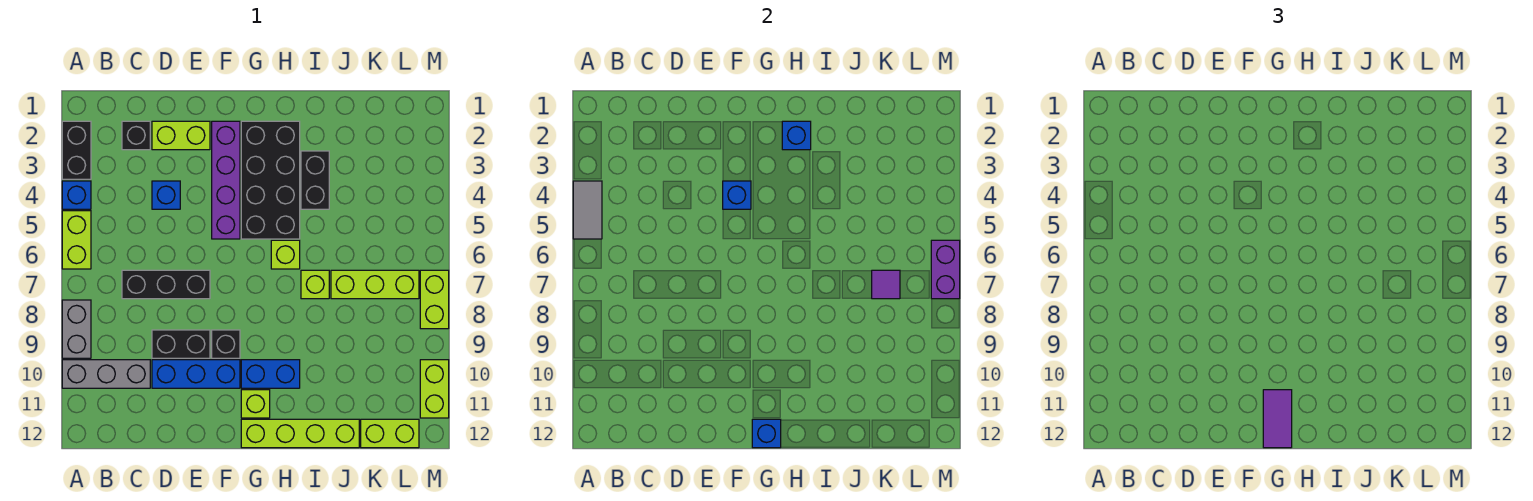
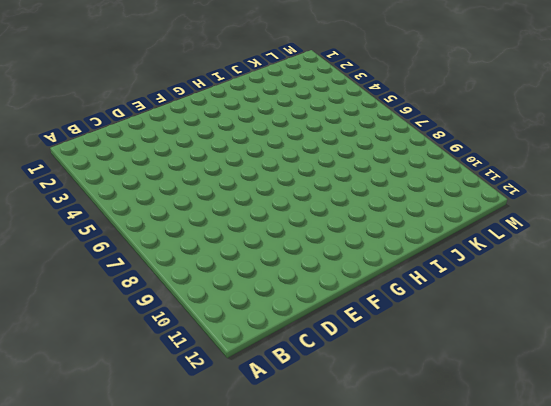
none -> black 1x2 brick [62,121,91,179]
none -> blue 1x1 brick [62,181,91,209]
none -> lime 1x2 brick [62,211,91,269]
none -> grey 1x2 brick [62,300,91,358]

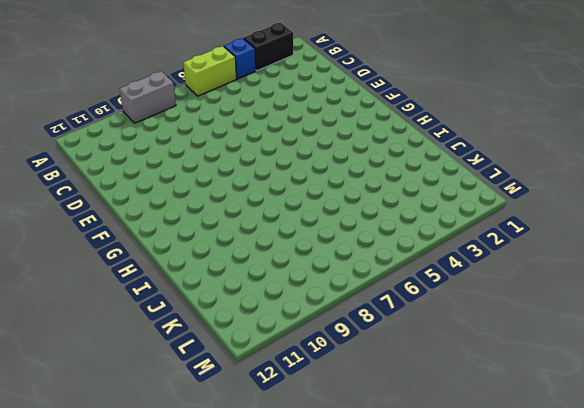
none -> grey 1x3 brick [62,360,150,388]
none -> black 1x1 brick [122,121,150,150]
none -> black 1x3 brick [122,270,210,299]
none -> lime 1x2 brick [152,121,210,150]

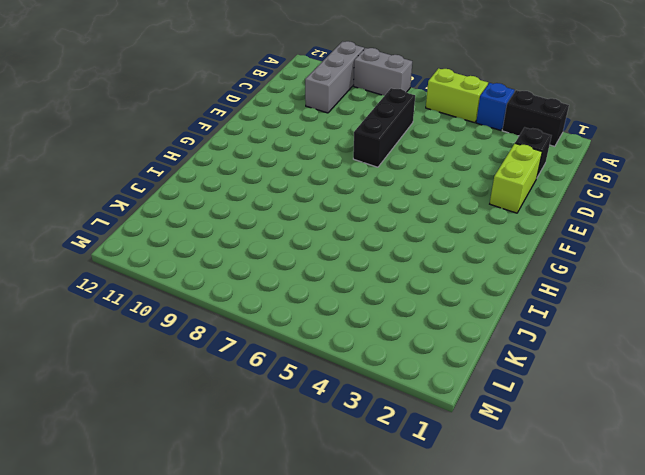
none -> blue 1x1 brick [152,181,180,209]
none -> black 1x2 brick [152,330,210,358]
none -> blue 1x3 brick [152,360,240,388]
none -> purple 1x4 brick [212,121,240,239]

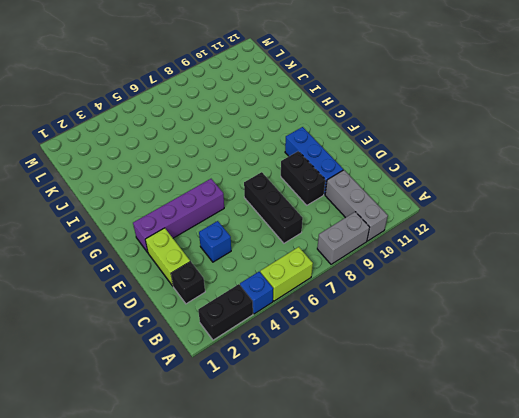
none -> black 1x1 brick [212,330,240,358]
none -> black 2x4 brick [241,121,300,239]
none -> blue 1x2 brick [241,360,300,388]
none -> lime 1x1 brick [241,390,270,418]

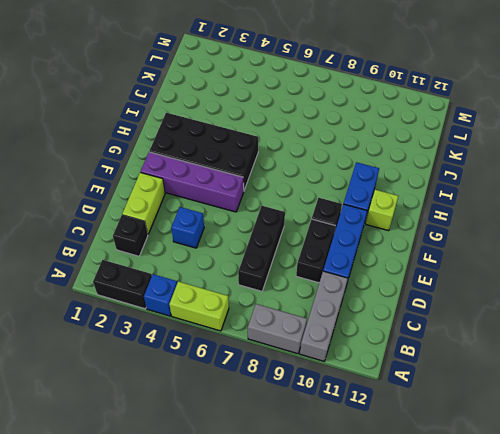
none -> lime 1x4 brick [241,419,359,448]
none -> lime 1x1 brick [271,240,300,269]
none -> black 1x2 brick [301,151,329,209]
none -> lime 1x1 brick [301,270,329,299]

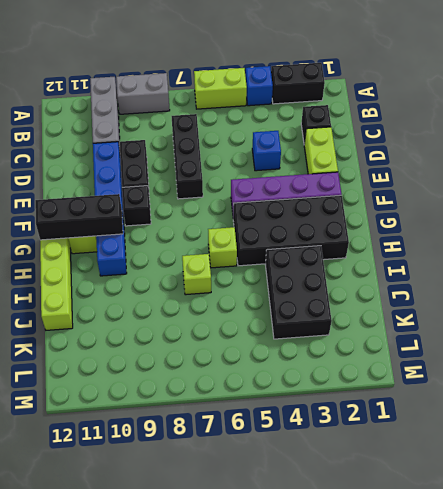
black 1x3 brick [35,194,123,240] -> blue 1x1 brick [752,419,781,448]
black 2x3 brick [266,246,332,339] -> black 1x2 brick [301,151,329,209]
none -> lime 1x3 brick [331,270,419,299]
none -> lime 1x2 brick [361,419,419,448]
none -> lime 1x2 brick [420,270,449,329]
none -> lime 1x2 brick [420,360,449,418]

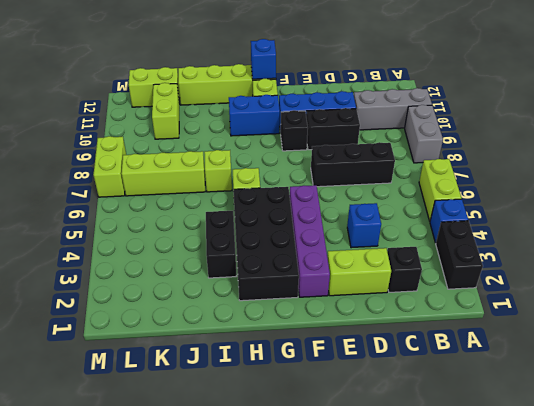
lime 1x2 brick [152,83,179,139] -> lime 1x2 brick moved to [420,360,449,418]
none -> grey 1x2 tile [573,181,602,239]
none -> blue 1x1 brick [723,181,751,209]
none -> blue 1x1 brick [782,121,811,150]
none -> purple 1x1 tile [872,270,900,299]

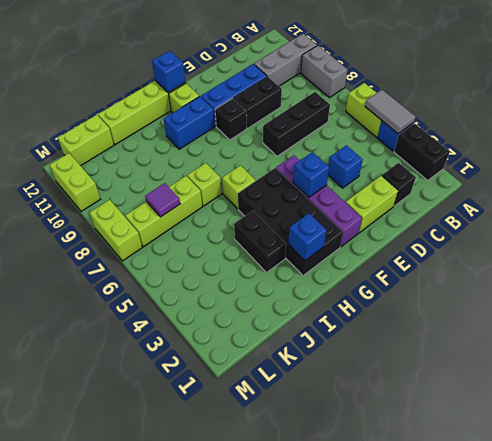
none -> purple 1x2 brick [931,240,960,299]
none -> purple 1x2 tile [1263,390,1292,448]

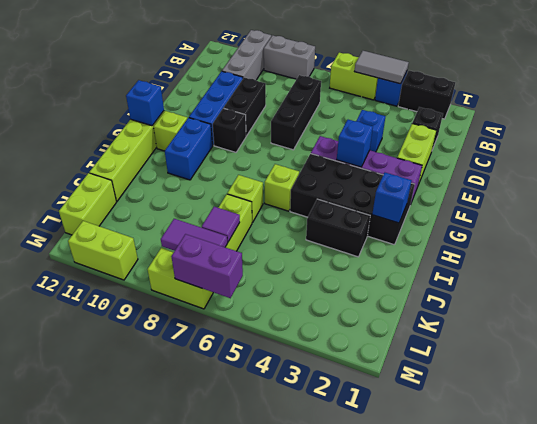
purple 1x2 tile [161,219,227,251] -> purple 1x2 tile moved to [1263,390,1292,448]

